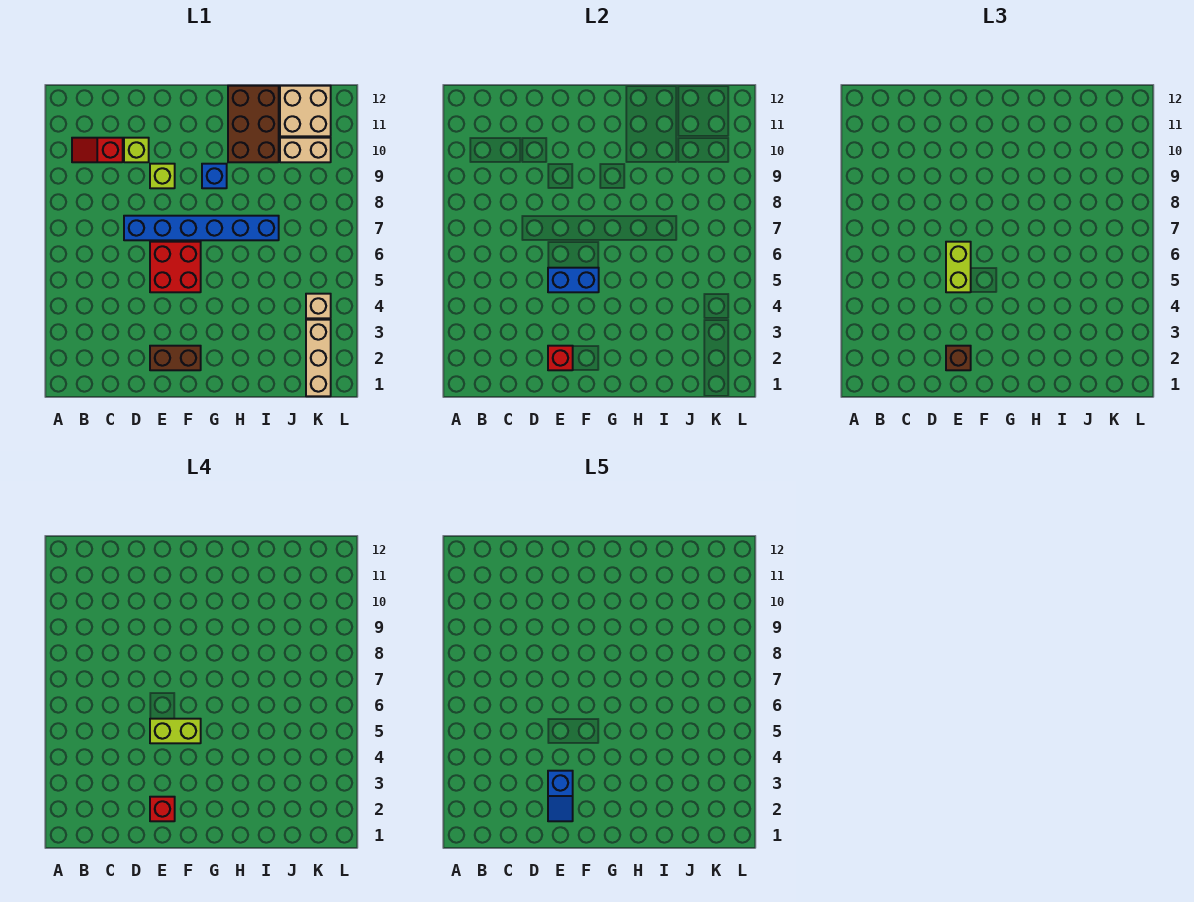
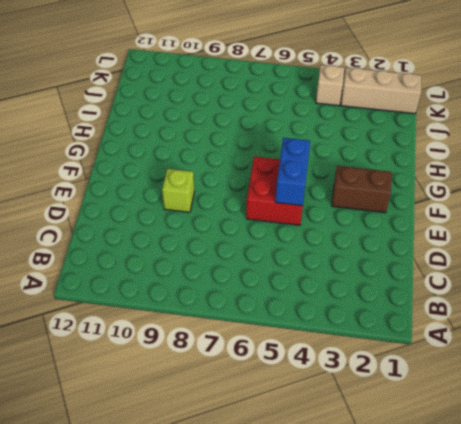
brown 1x2 brick [332,166,392,213] -> brown 1x2 brick turned to [150,346,201,370]
none -> red 1x2 slope [72,138,123,162]
none -> blue 1x6 brick [124,216,279,240]
none -> lime 1x1 brick [124,138,149,162]

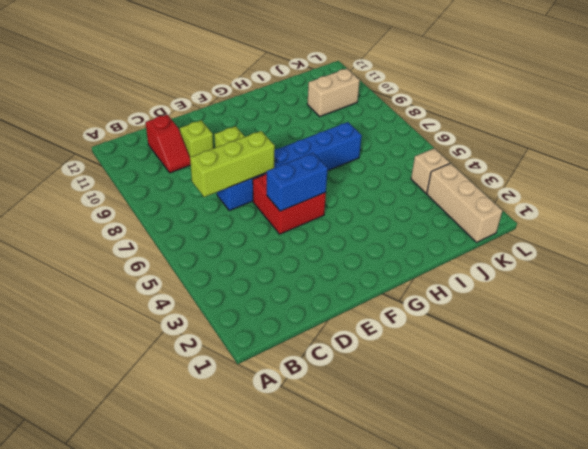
lime 1x3 brick [190,131,275,197] -> none
red 1x2 slope [146,115,191,173] -> red 1x2 slope turned to [72,138,123,162]
none -> brown 1x2 brick [150,346,201,370]
none -> blue 1x1 brick [202,164,227,188]
none -> brown 2x3 brick [228,86,279,162]

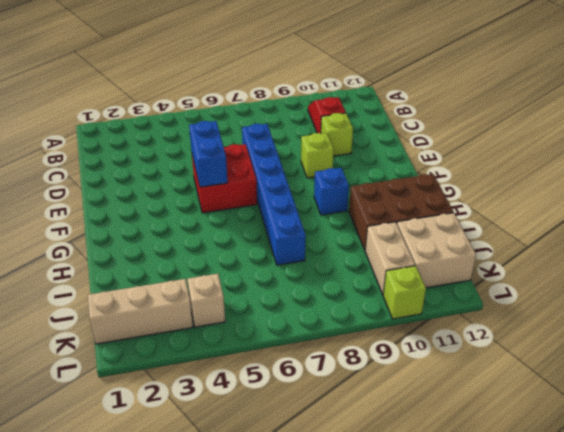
lime 1x1 brick [383,266,426,319] -> none
none -> brown 1x2 brick [150,346,201,370]
none -> red 1x1 brick [548,346,573,370]
none -> brown 1x1 brick [946,346,971,370]

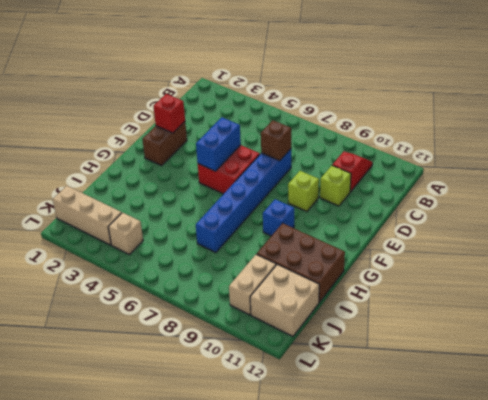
brown 1x1 brick [261,120,291,161] -> brown 1x1 brick moved to [946,346,971,370]
none -> lime 1x2 brick [946,242,971,292]
none -> red 1x1 brick [150,797,175,821]
none -> lime 1x2 brick [150,719,201,743]

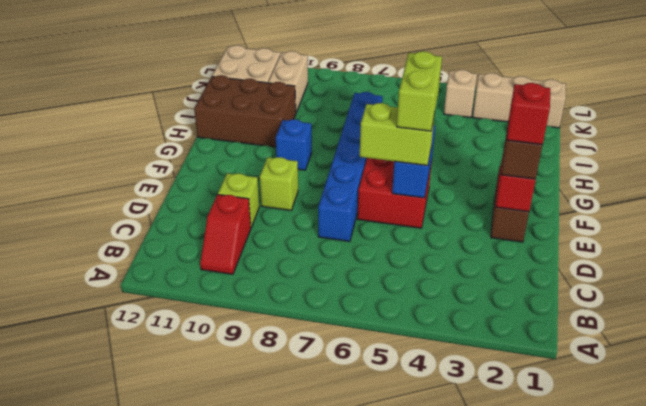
none -> blue 1x2 slope [548,771,573,821]

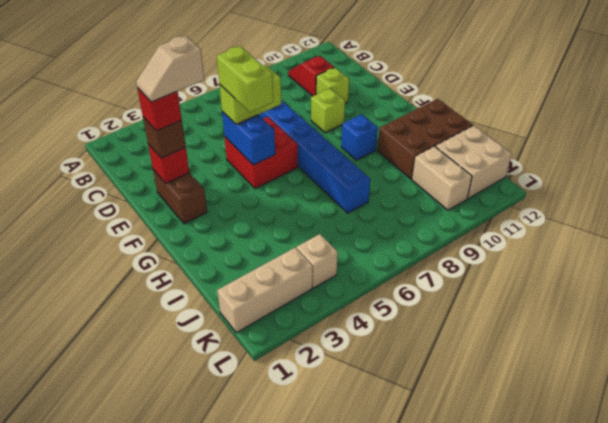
tan 1x2 slope [136,36,204,102] -> blue 1x2 slope [548,771,573,821]

